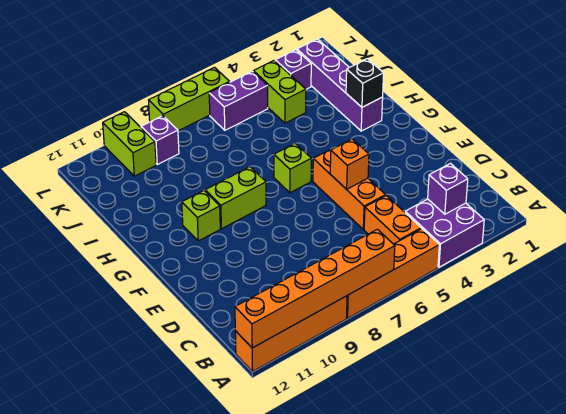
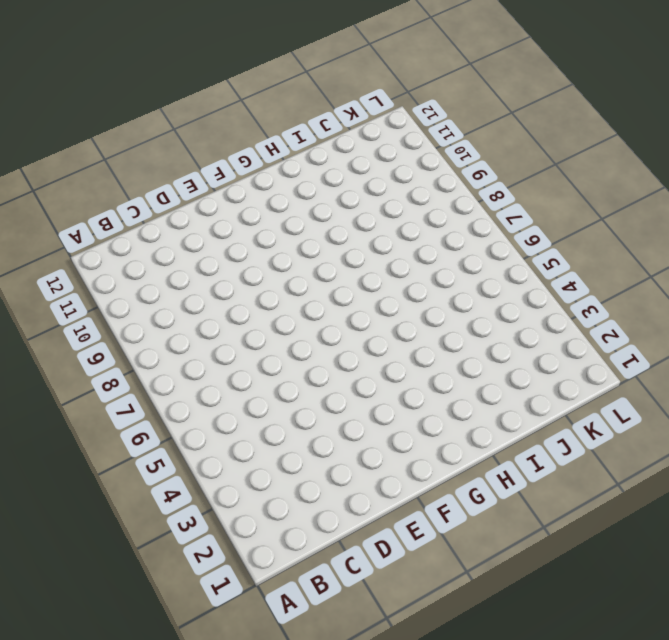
none -> purple 2x2 brick [405,199,484,267]
none -> orange 1x4 brick [347,229,439,318]
none -> orange 1x4 brick [235,296,347,371]

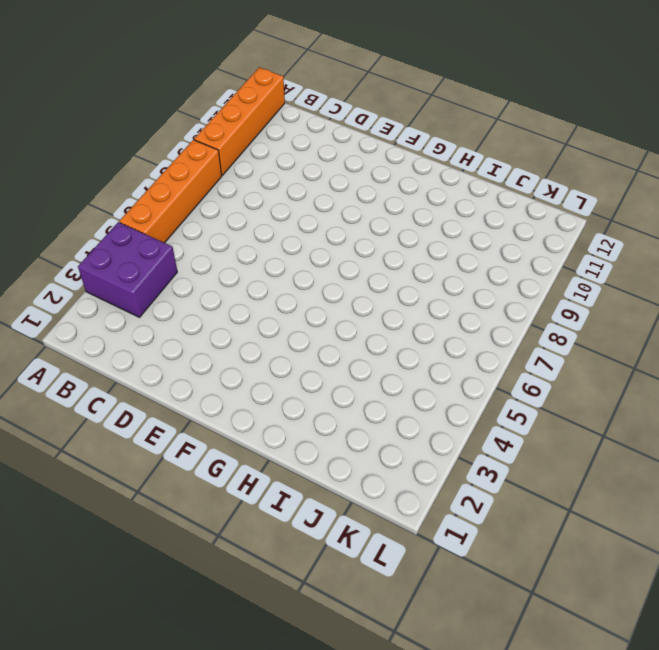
none -> orange 1x2 brick [364,196,421,244]
none -> orange 1x3 brick [313,147,386,229]
none -> lime 1x1 brick [274,143,311,193]

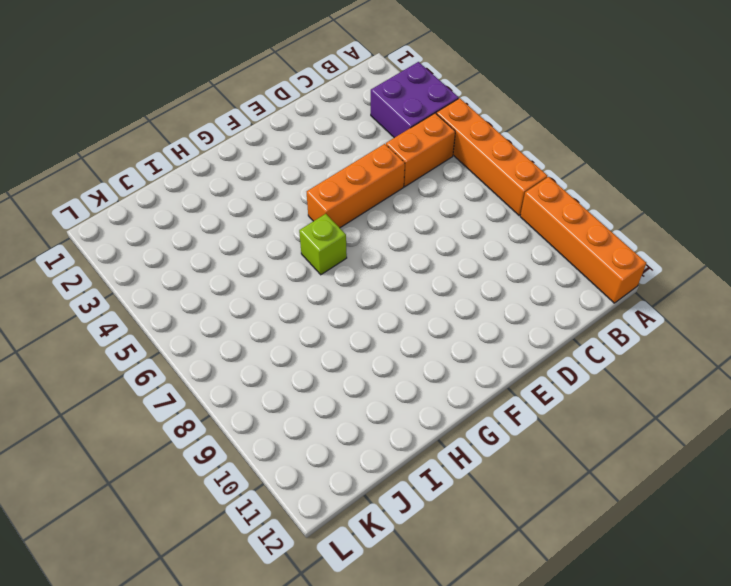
none -> lime 1x2 brick [205,167,266,229]
none -> lime 1x1 brick [182,190,220,241]
none -> purple 1x4 brick [297,39,383,131]

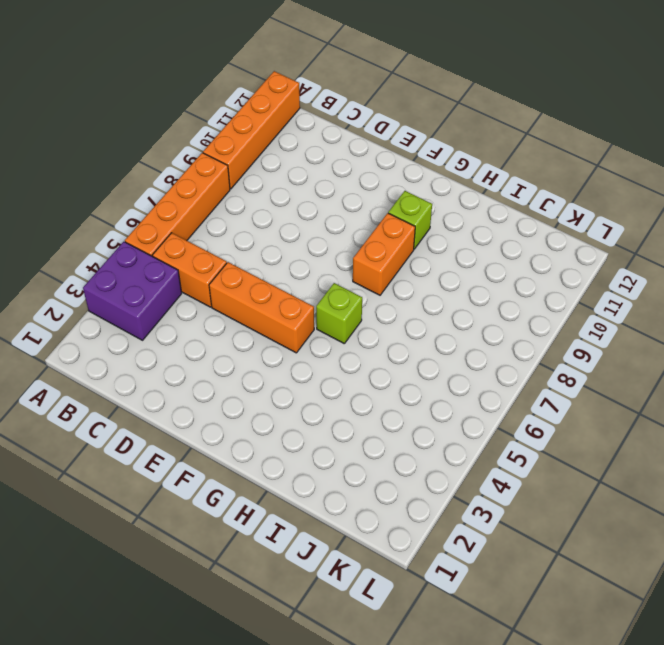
orange 1x2 brick [353,213,415,295] -> lime 1x2 brick [205,167,266,229]
none -> purple 1x4 brick [297,39,383,131]
none -> lime 1x2 brick [253,60,306,123]
none -> purple 1x1 brick [275,50,311,89]

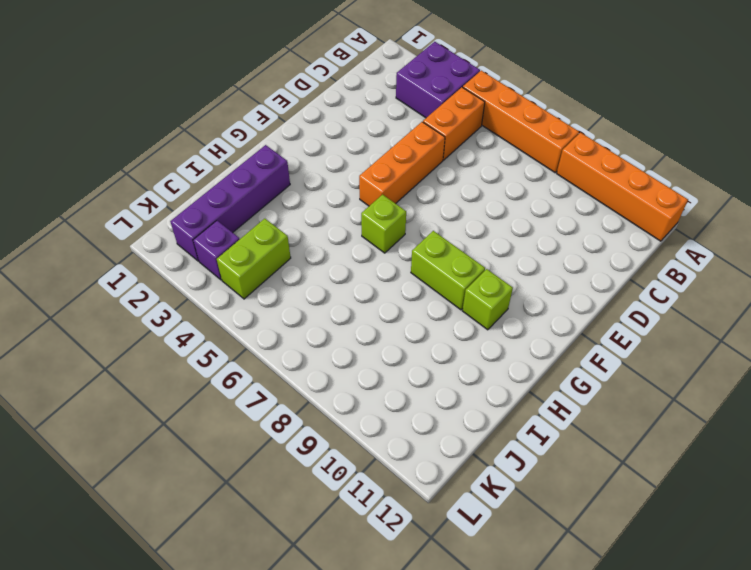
none -> purple 1x2 brick [209,71,268,130]
none -> purple 1x1 brick [141,116,179,165]
none -> lime 1x2 brick [103,112,156,176]

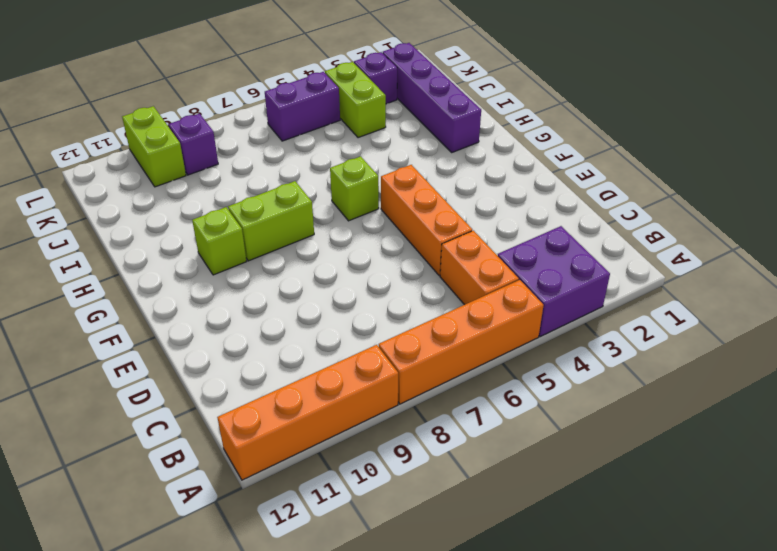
none -> lime 1x3 brick [149,67,230,131]
none -> orange 1x6 brick [235,229,395,348]
none -> purple 1x1 brick [428,163,468,214]

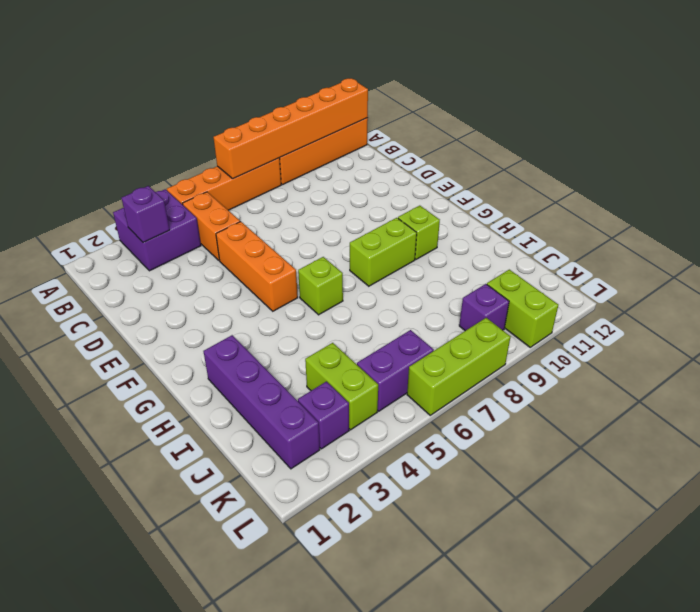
none -> orange 1x1 brick [330,139,369,189]
none -> black 1x1 brick [346,59,384,107]

